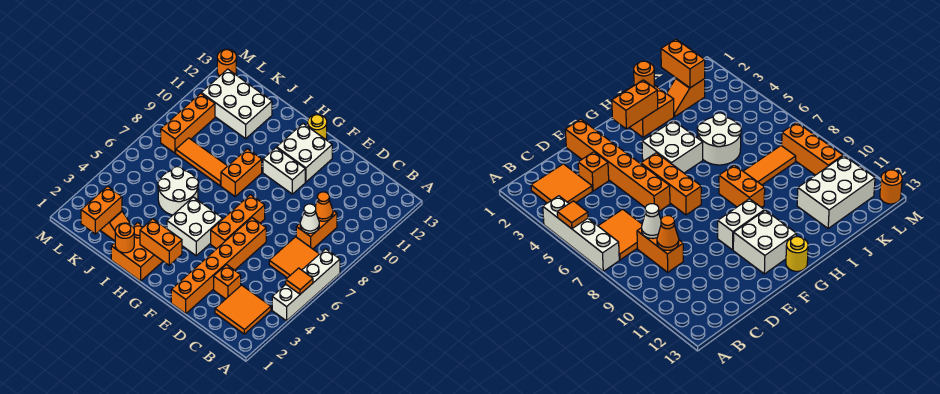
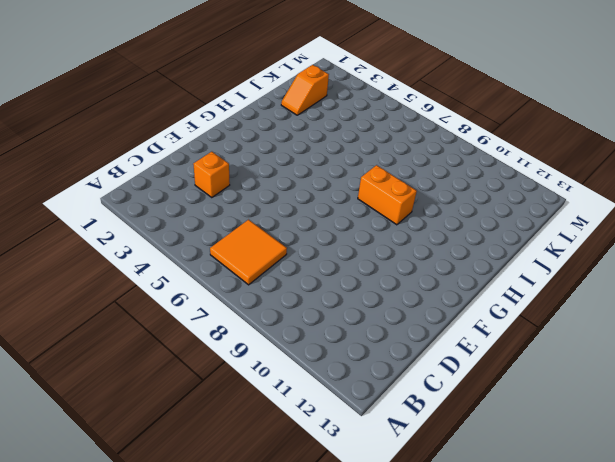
none -> white 1x4 brick [272,249,340,321]
none -> orange 2x2 tile [215,285,271,334]
none -> orange 1x2 brick [296,211,337,249]

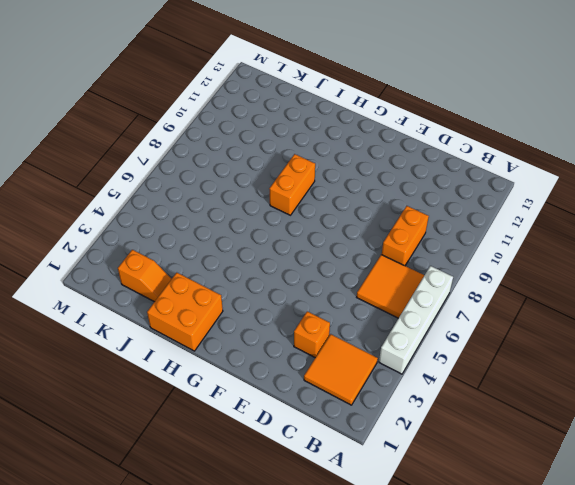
none -> orange 1x6 brick [171,218,266,314]
none -> orange 1x3 brick [211,195,265,249]
none -> white 1x2 brick [263,148,305,194]

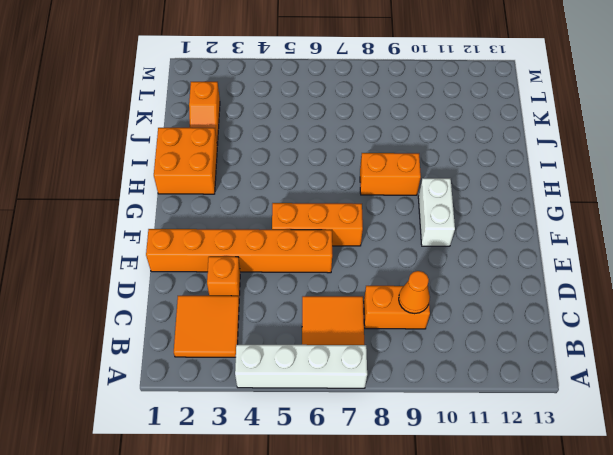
none -> white 2x2 brick [277,124,332,182]
none -> white 2x2 brick [167,197,223,256]
none -> yellow 1x1 round brick [308,114,327,139]

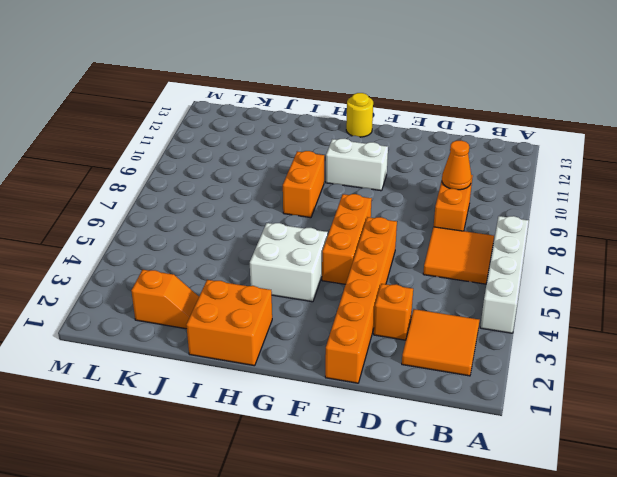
none -> white 2x2 brick [277,124,332,182]
none -> white 2x2 round brick [158,167,198,215]
none -> orange 1x3 tile [176,138,227,186]

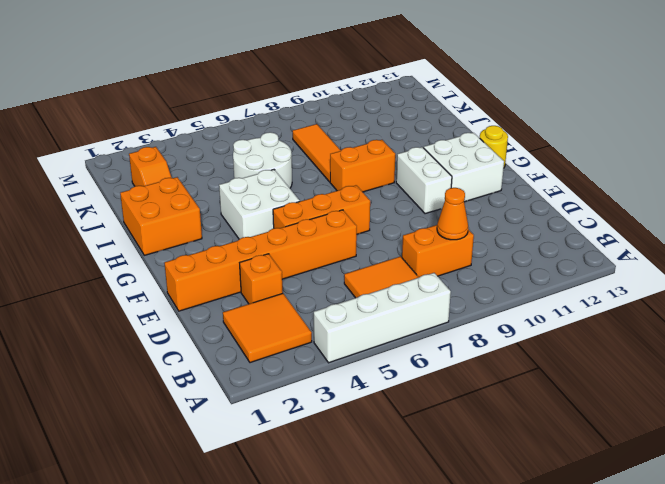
none -> white 2x3 brick [201,69,272,139]
none -> orange 1x3 brick [161,93,215,153]
none -> orange 1x1 round brick [217,49,236,76]

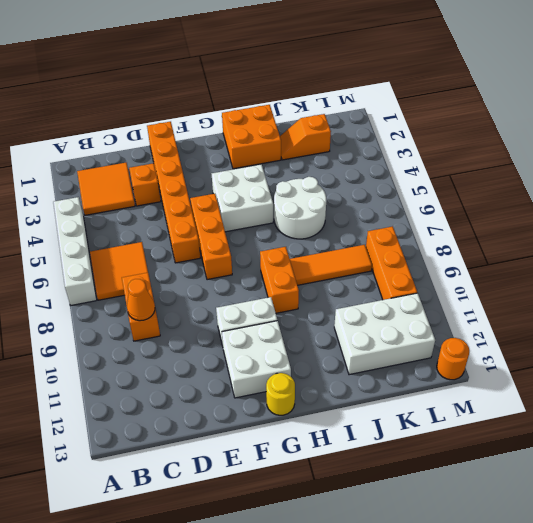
none -> orange 1x1 tile [286,268,313,294]
none -> white 1x1 cone [300,204,319,233]
none -> orange 1x2 brick [140,219,182,265]

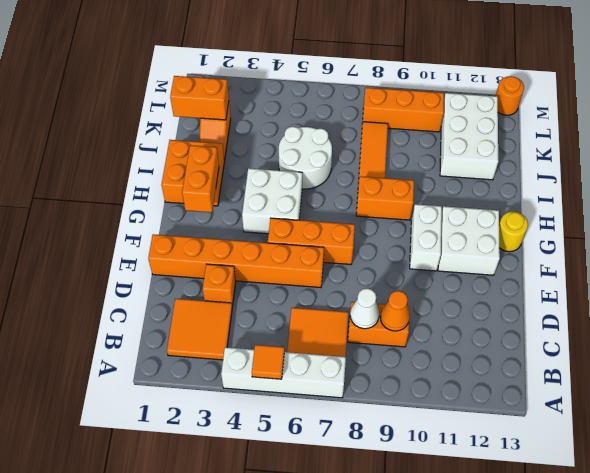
none -> orange 1x1 round brick [115,223,134,253]

